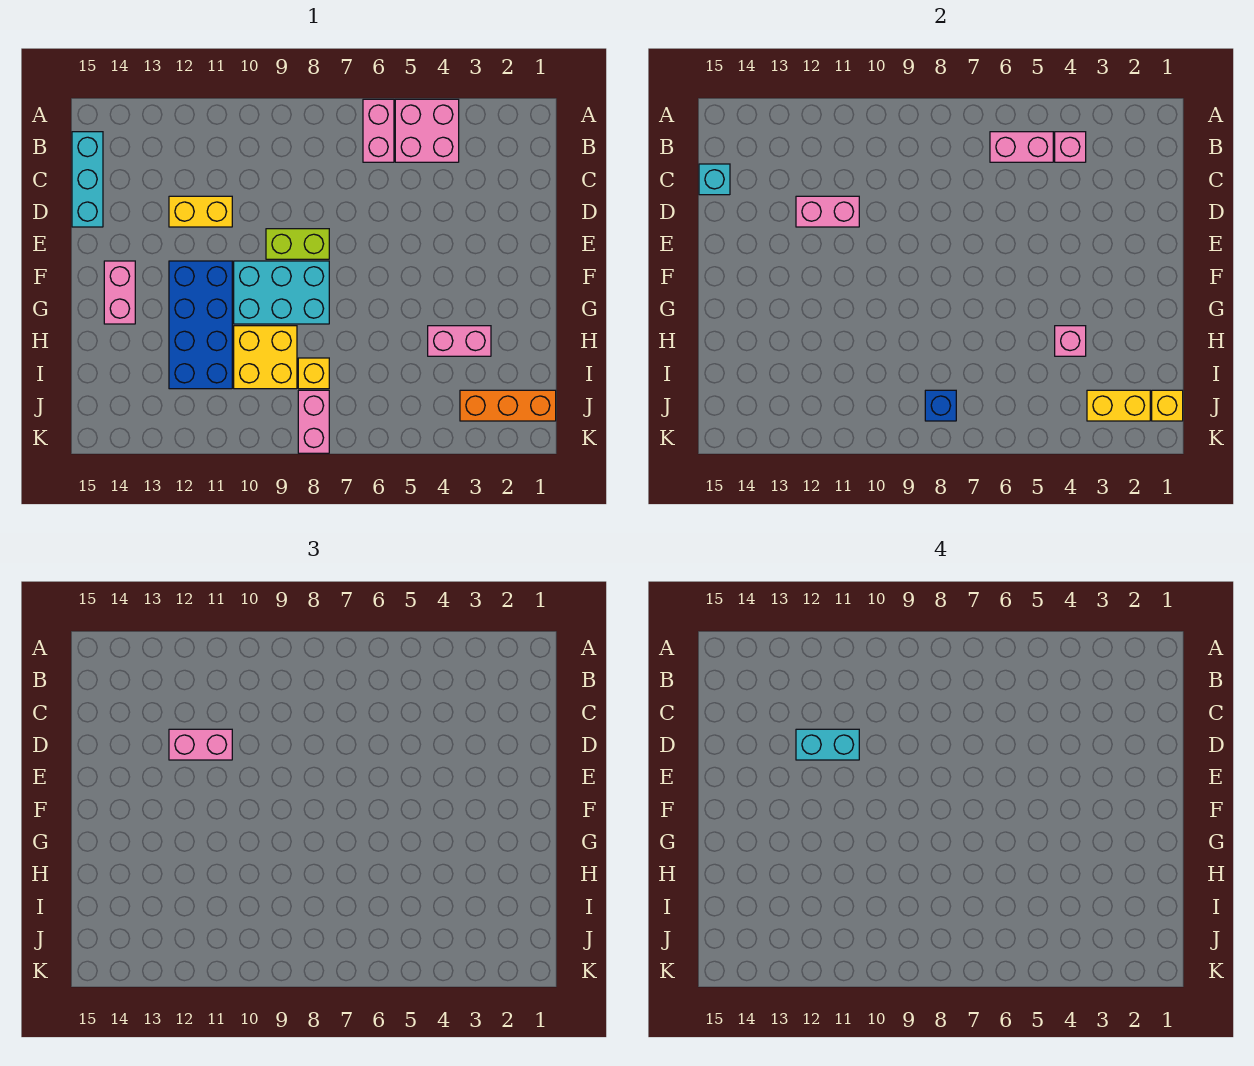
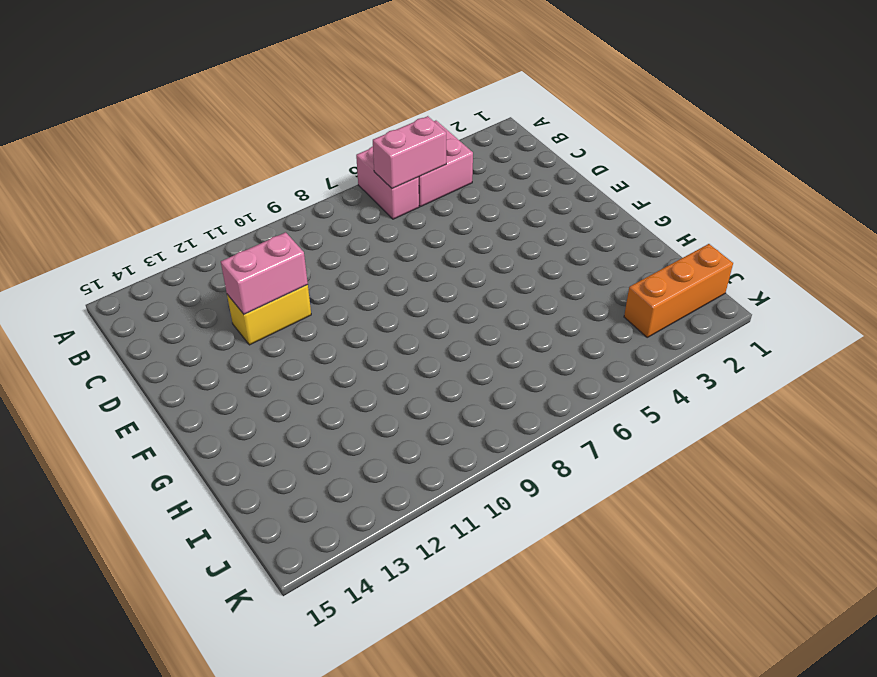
none -> cyan 1x3 brick [72,132,103,227]
none -> lime 1x2 brick [266,229,329,259]
none -> cyan 2x3 brick [234,261,329,324]

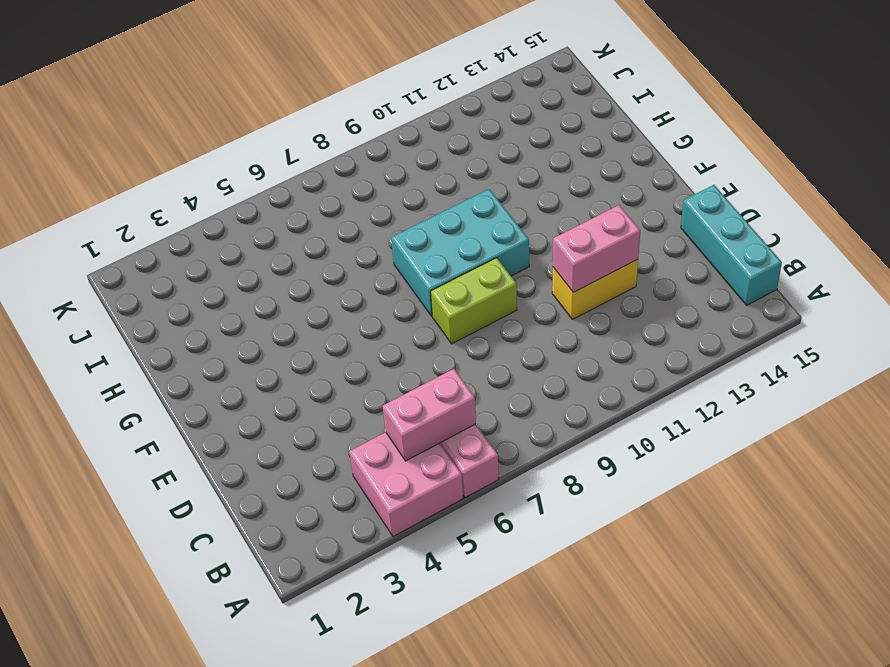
none -> blue 2x4 brick [169,261,232,389]
none -> pink 1x2 brick [104,261,135,324]
none -> pink 1x2 brick [428,326,491,356]

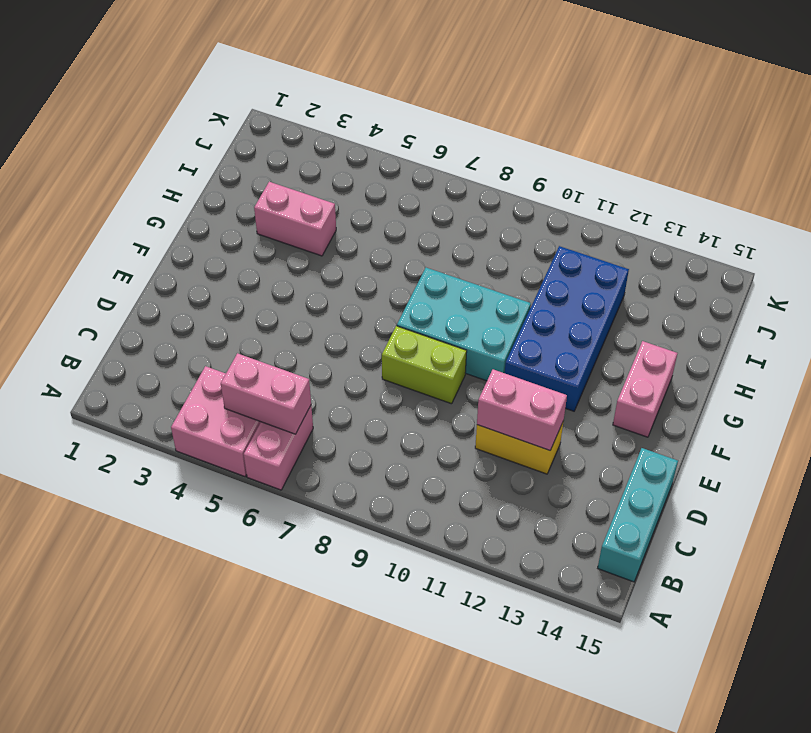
none -> yellow 2x2 brick [234,326,297,389]
none -> yellow 1x1 brick [298,358,329,389]
none -> orange 1x3 brick [460,390,556,421]

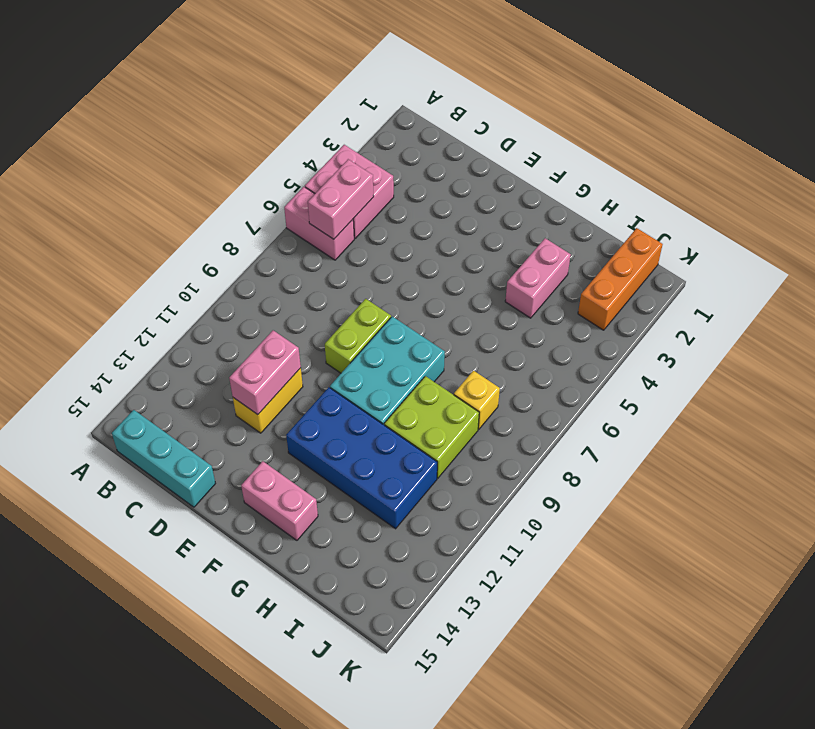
lime 2x2 brick [384,376,479,478] -> yellow 2x2 brick [234,326,297,389]
none -> pink 1x2 brick [298,390,329,453]
none -> pink 1x1 brick [1055,132,1086,162]
none -> cyan 1x1 brick [699,164,730,195]

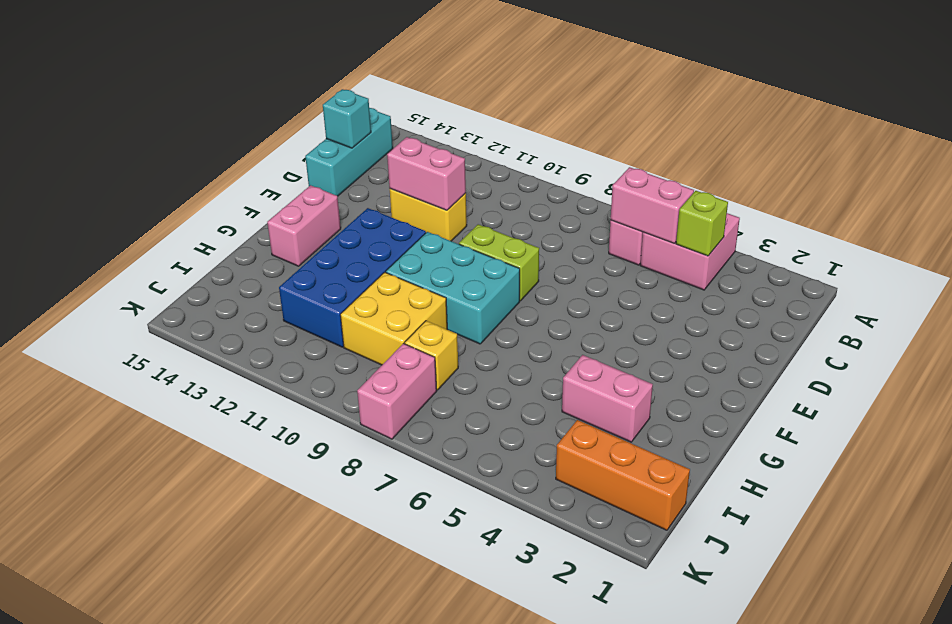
lime 1x1 brick [676,191,728,256] -> pink 1x1 brick [1055,132,1086,162]
none -> pink 1x1 brick [1055,326,1086,356]
none -> yellow 1x1 brick [1152,390,1183,421]
none -> yellow 1x2 brick [1087,390,1150,421]

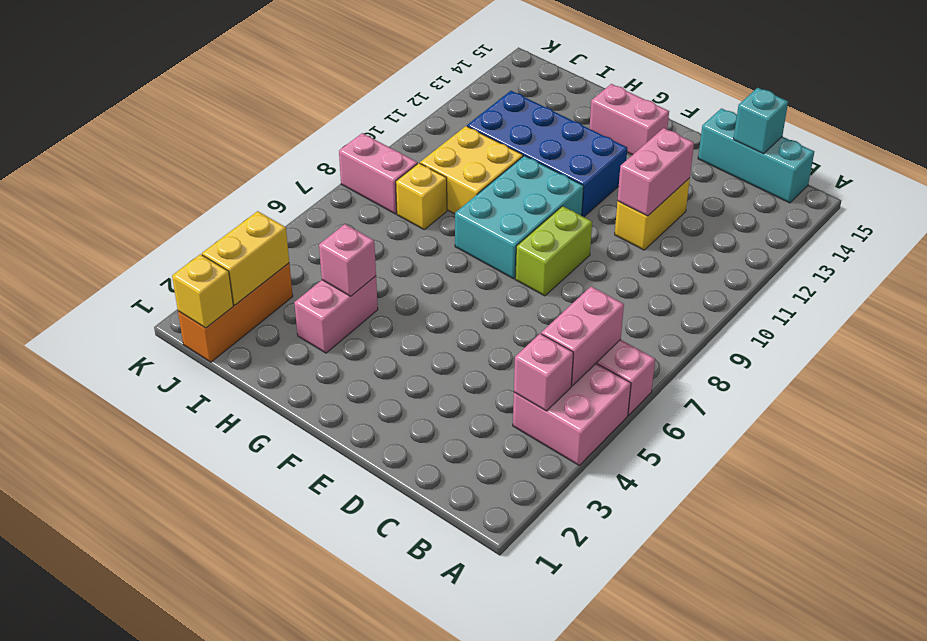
none -> blue 1x1 brick [925,390,956,421]
none -> pink 1x2 brick [169,729,232,760]
none -> cyan 1x2 brick [796,729,859,760]

